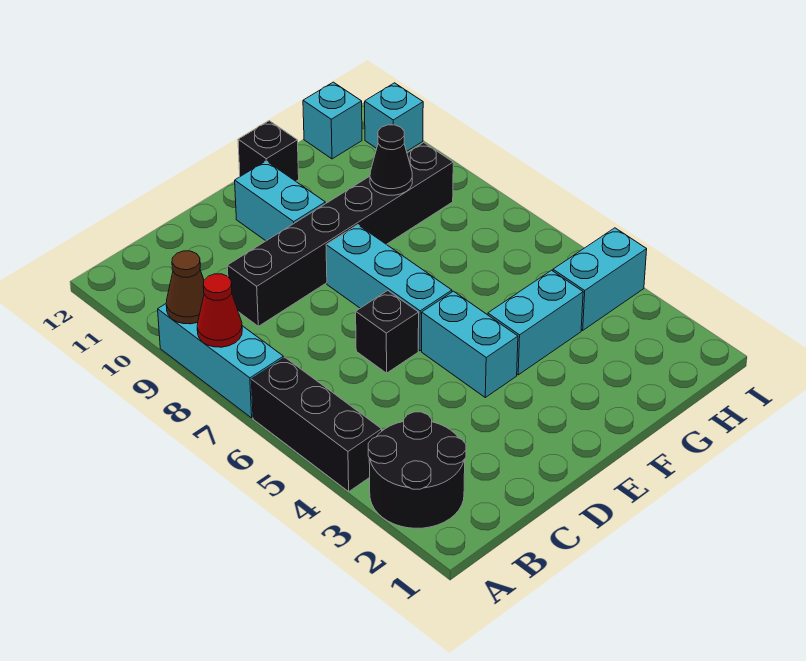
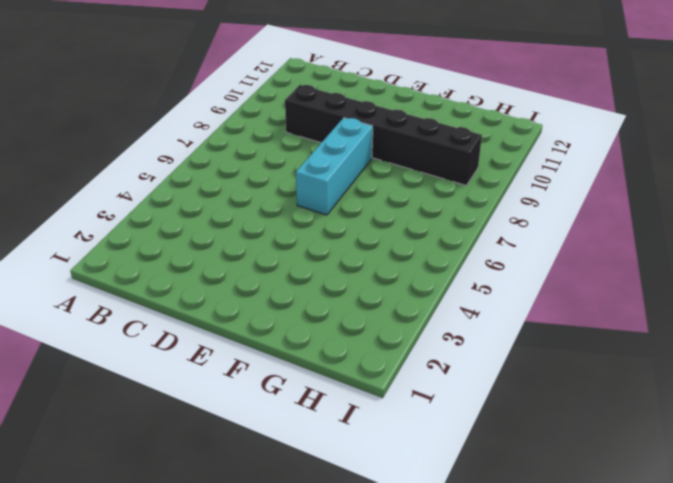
none -> black 2x2 round brick [368,412,466,528]
none -> black 1x3 brick [251,358,382,492]
none -> cyan 1x3 brick [158,304,284,418]

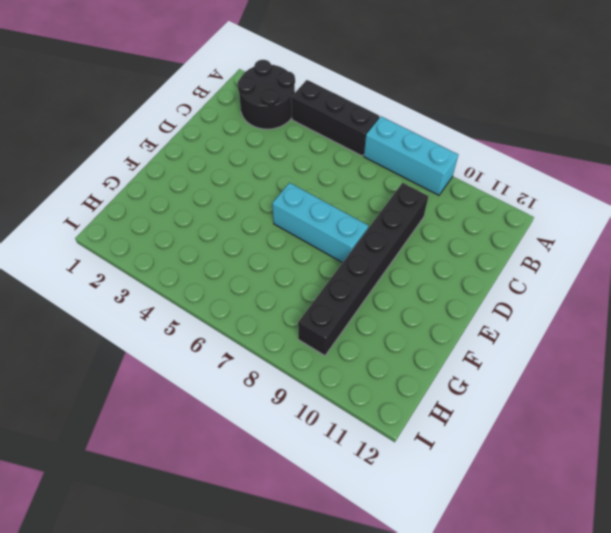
none -> black 1x1 brick [356,291,419,373]
none -> cyan 1x2 brick [422,291,518,397]
none -> cyan 1x2 brick [235,161,325,241]

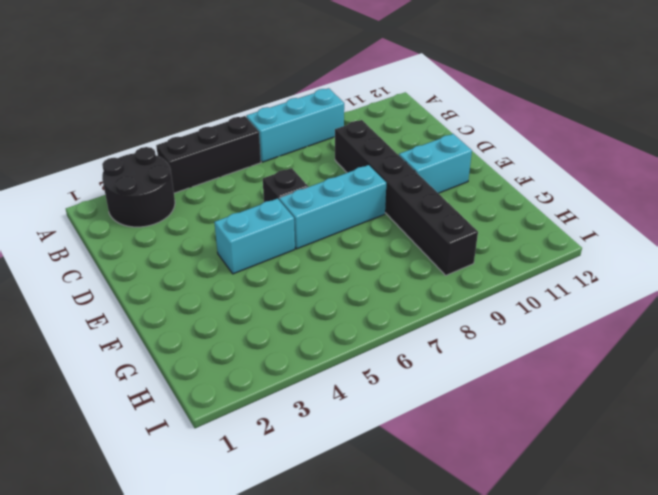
none -> cyan 1x2 brick [488,270,583,375]
none -> black 1x1 brick [238,121,299,181]
none -> cyan 1x2 brick [553,228,647,330]

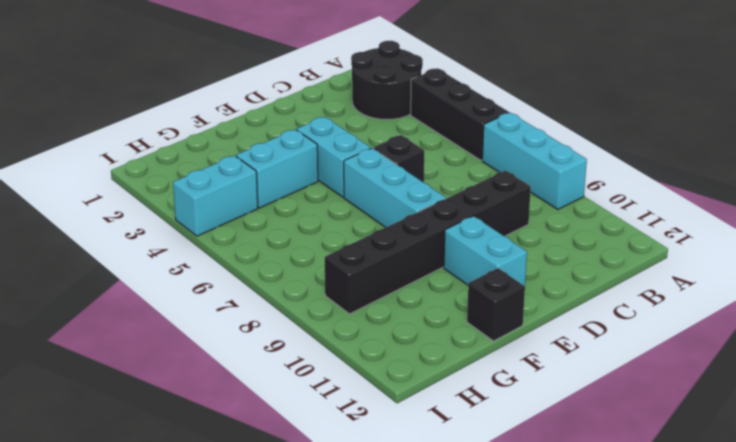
none -> cyan 1x1 brick [303,82,362,159]
none -> cyan 1x1 brick [365,83,423,151]
none -> red 1x1 cone [197,274,242,347]

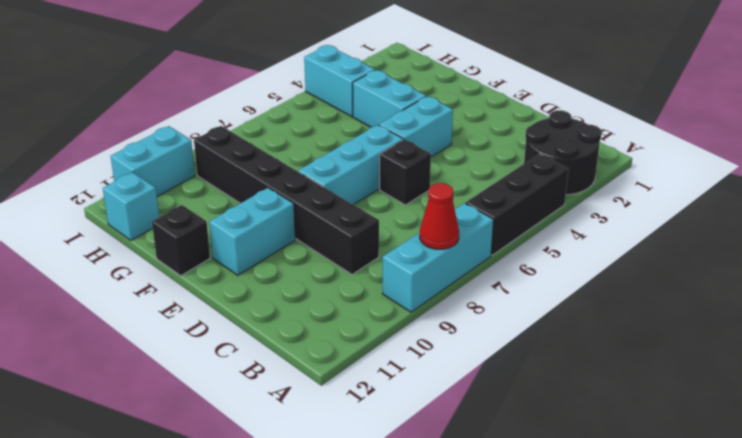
cyan 1x2 brick [111,126,195,196] -> cyan 1x1 brick [365,83,423,151]
none -> brown 1x1 cone [166,251,204,324]
none -> black 1x1 cone [370,125,412,195]

